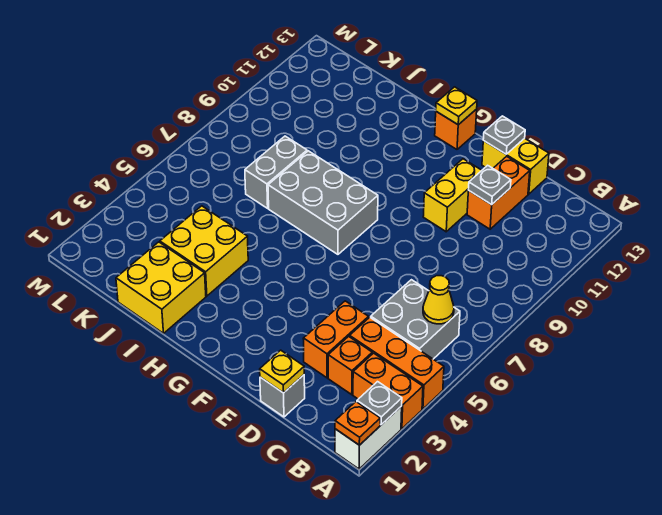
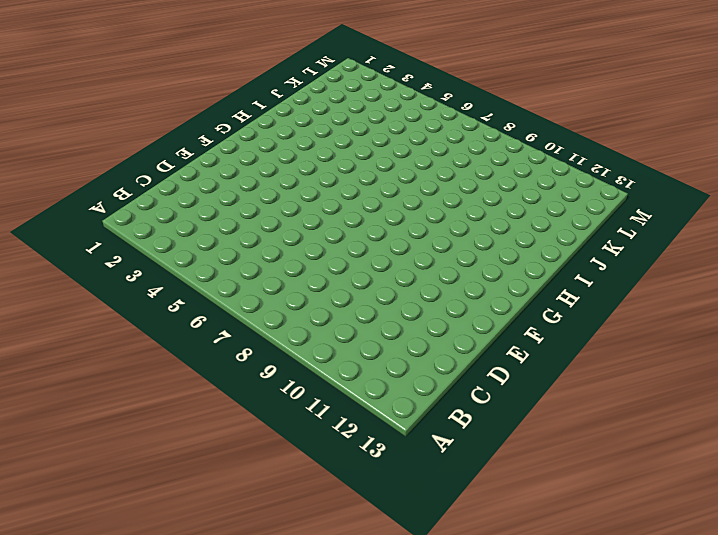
none -> white 1x2 brick [335,406,402,469]
none -> orange 1x2 brick [353,353,423,429]
none -> orange 1x3 brick [350,317,444,409]

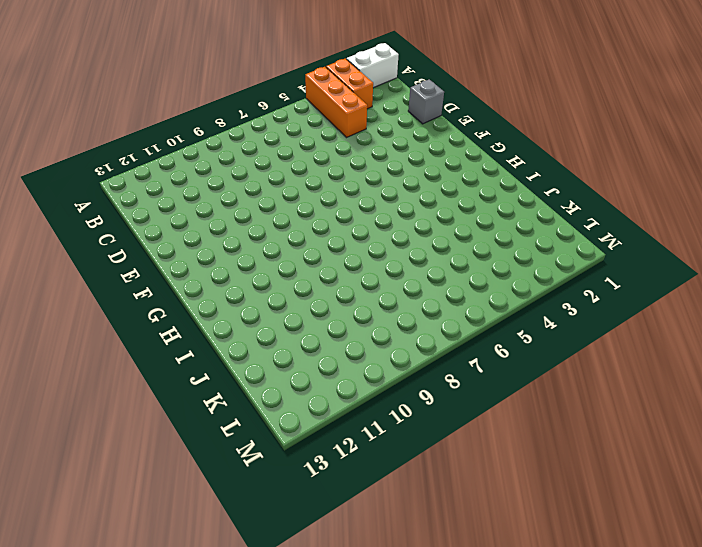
none -> grey 2x2 brick [371,280,460,359]
none -> orange 1x1 brick [328,336,372,395]
none -> orange 1x2 brick [303,301,369,378]

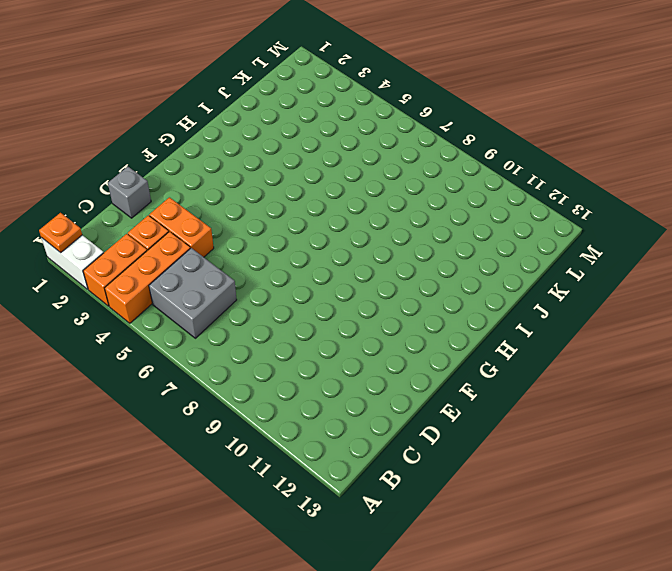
none -> orange 1x2 brick [467,156,530,229]
none -> yellow 1x2 brick [482,138,549,194]
none -> yellow 1x2 brick [423,159,482,232]

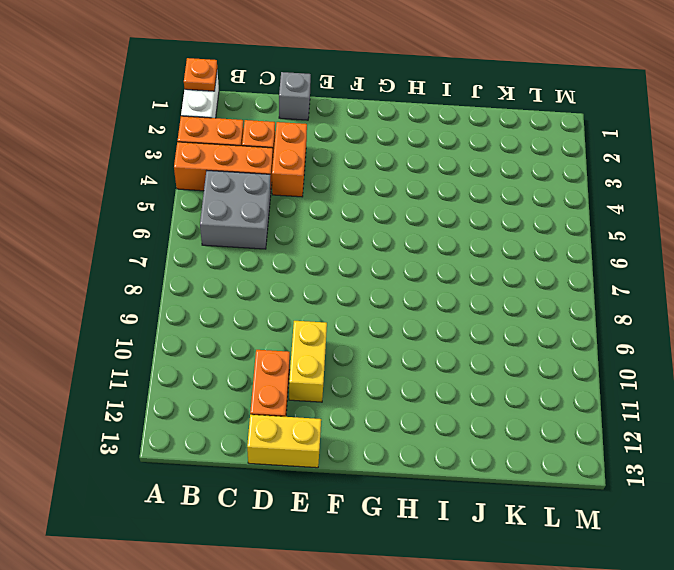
none -> grey 2x3 brick [268,151,378,254]
none -> orange 1x1 brick [435,109,477,149]
none -> yellow 2x2 brick [116,242,206,333]

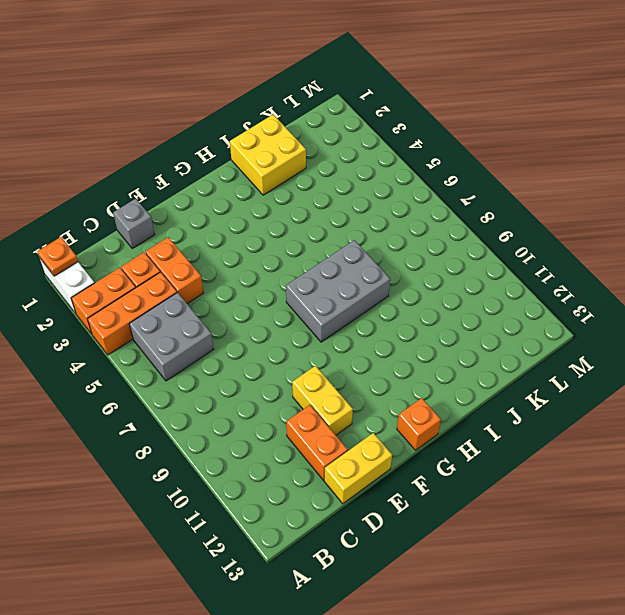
none -> yellow 2x2 brick [160,206,248,296]
none -> grey 1x2 brick [245,136,307,208]
none -> grey 1x1 plate [357,382,402,425]

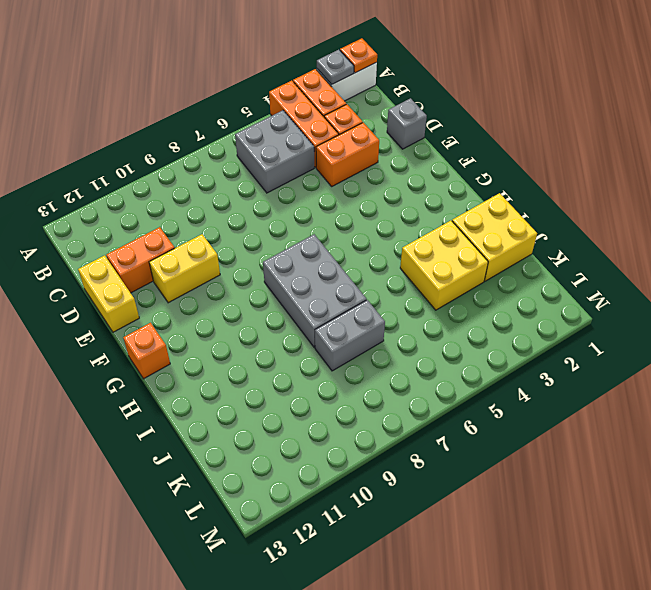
none -> yellow 1x1 cone [423,276,454,324]
none -> yellow 1x1 plate [260,350,304,393]
none -> grey 1x1 plate [469,165,511,205]

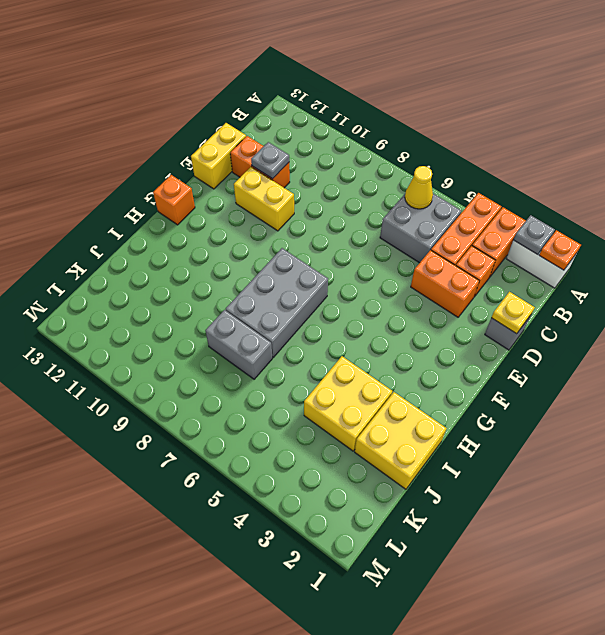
none -> grey 1x1 plate [483,116,525,154]
none -> yellow 1x1 plate [436,87,477,125]

